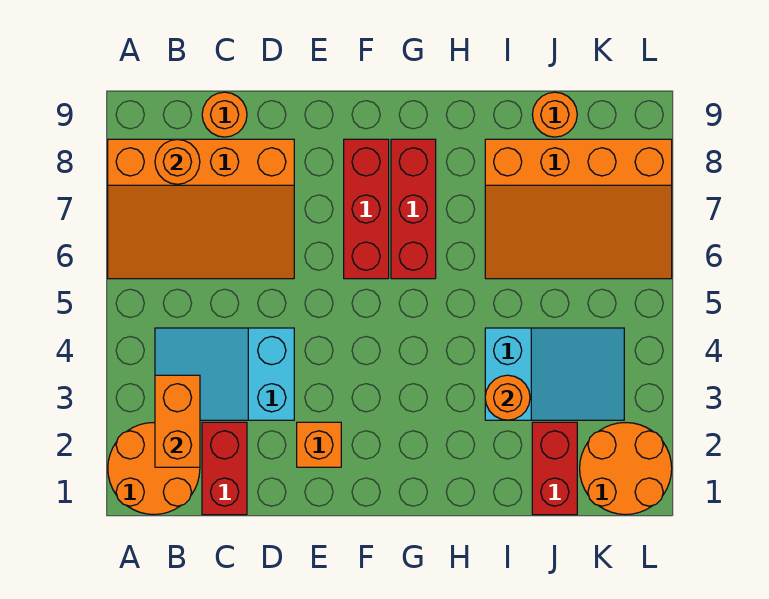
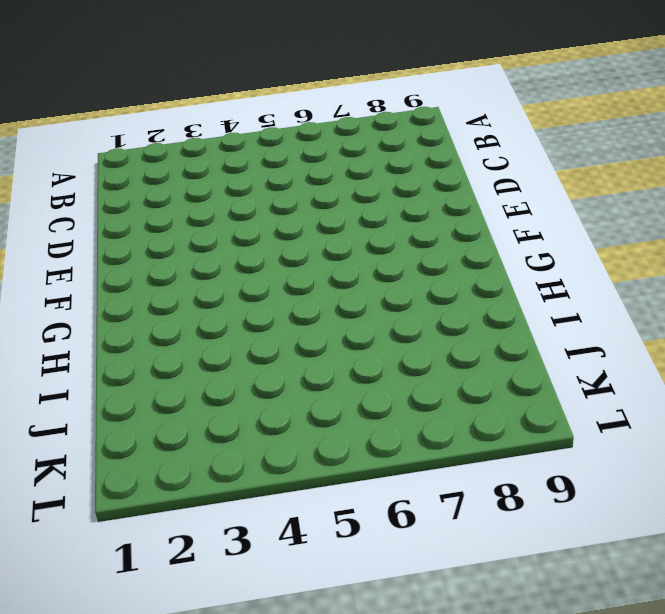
none -> orange 2x2 round brick [108,423,200,515]
none -> orange 3x4 slope [108,139,294,279]
none -> cyan 2x3 slope [155,328,294,420]

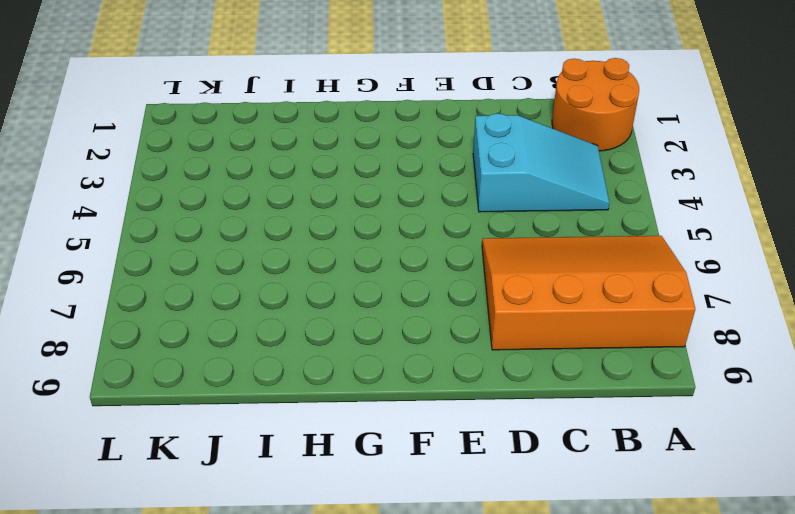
none -> red 1x2 brick [202,422,247,515]
none -> orange 1x1 round brick [202,92,247,137]
none -> orange 1x1 brick [297,422,341,467]

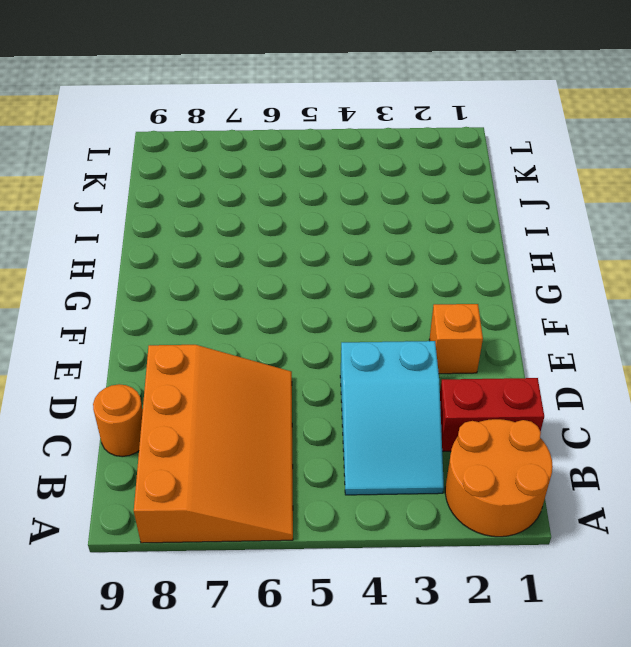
none -> red 1x3 brick [344,139,389,279]
none -> red 1x3 brick [391,139,436,279]
none -> cyan 2x3 slope [485,328,624,420]

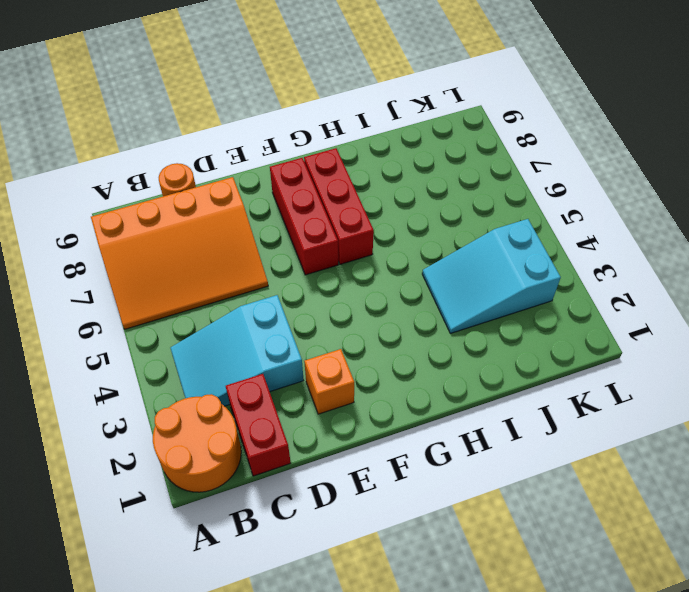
cyan 2x3 slope [422,219,561,333] -> cyan 2x3 slope turned to [485,328,624,420]
none -> orange 3x4 slope [485,139,672,279]
none -> red 1x2 brick [532,422,577,515]
none -> orange 1x1 round brick [532,92,577,137]

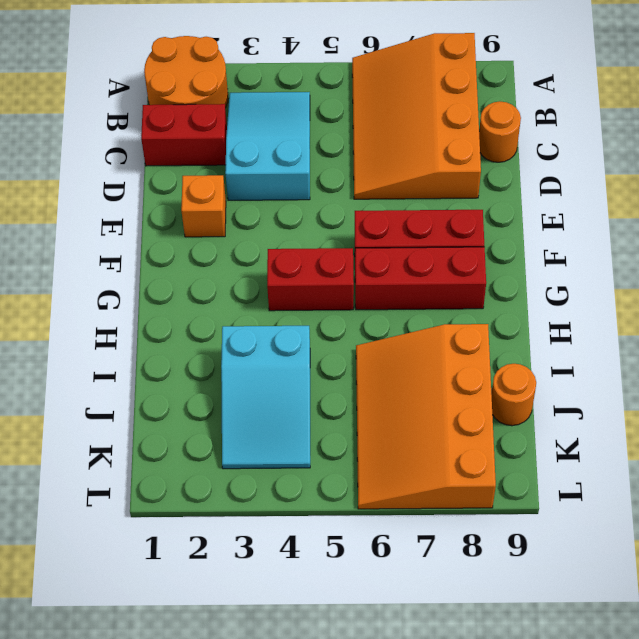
red 1x2 brick [267,248,354,311] -> red 1x2 brick moved to [532,422,577,515]
none -> orange 2x2 round brick [580,423,672,515]
none -> orange 1x2 brick [155,375,200,467]
none -> orange 1x1 round brick [155,139,200,184]

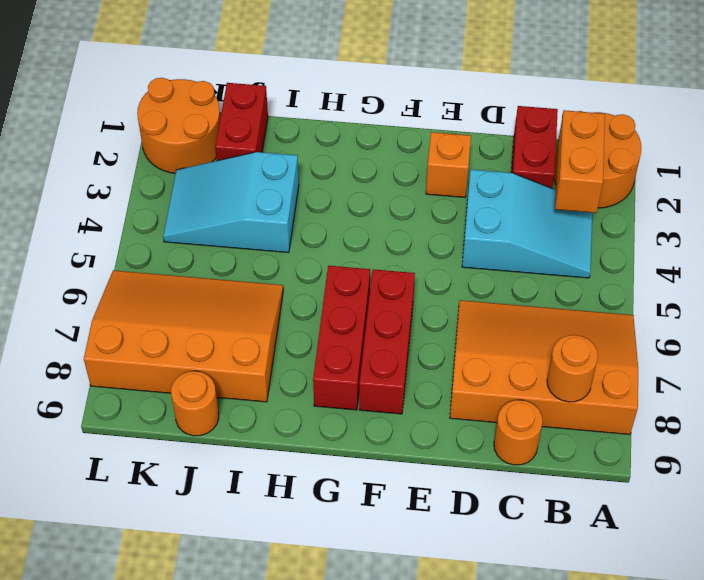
none -> orange 1x1 round brick [485,375,530,420]

